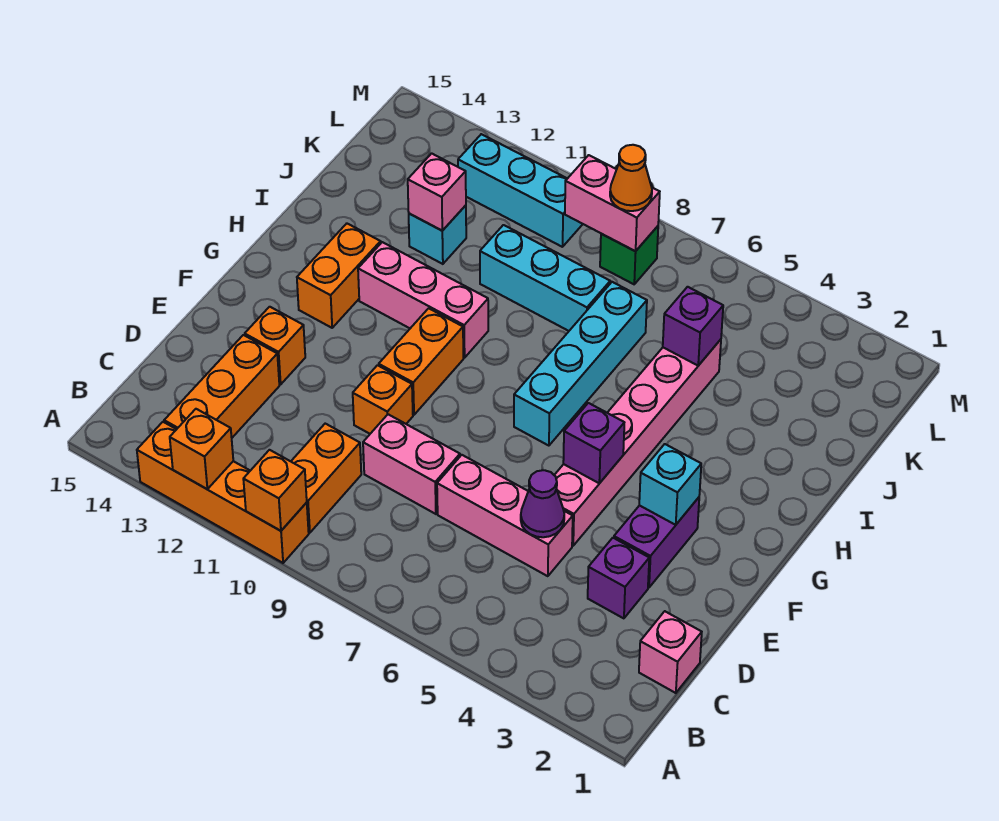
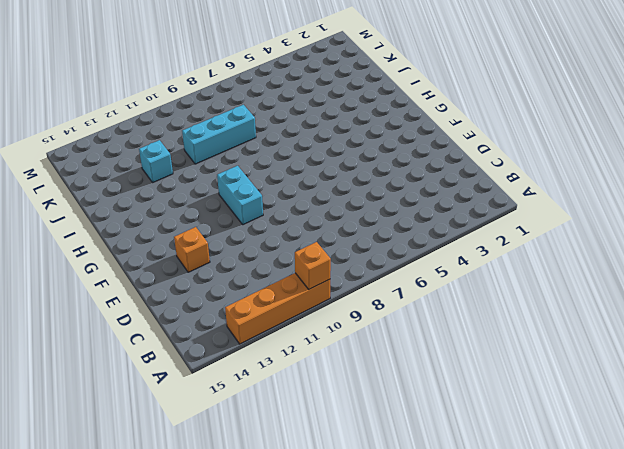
cyan 1x2 brick [217,166,263,225] -> orange 1x2 brick [379,308,463,415]
none -> orange 1x2 brick [291,424,361,533]
none -> orange 1x3 brick [164,335,279,438]
none -> pink 1x1 brick [639,611,702,693]

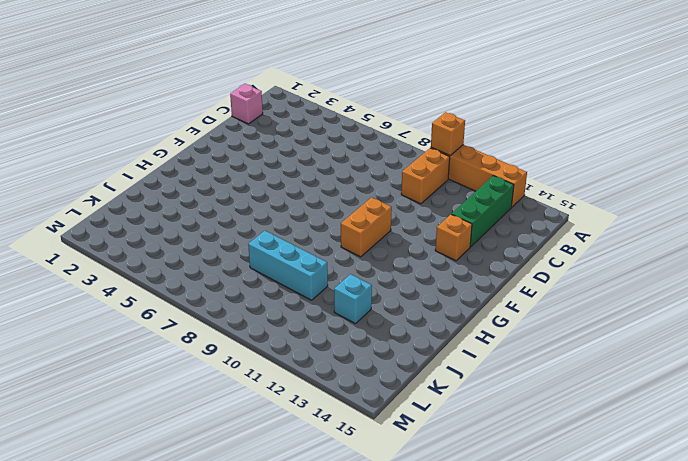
green 1x3 brick [452,176,514,247] -> orange 1x3 brick [164,335,279,438]
none -> purple 1x1 brick [588,538,649,618]
none -> pink 1x3 brick [437,455,573,576]
none -> pink 1x2 brick [363,414,460,514]

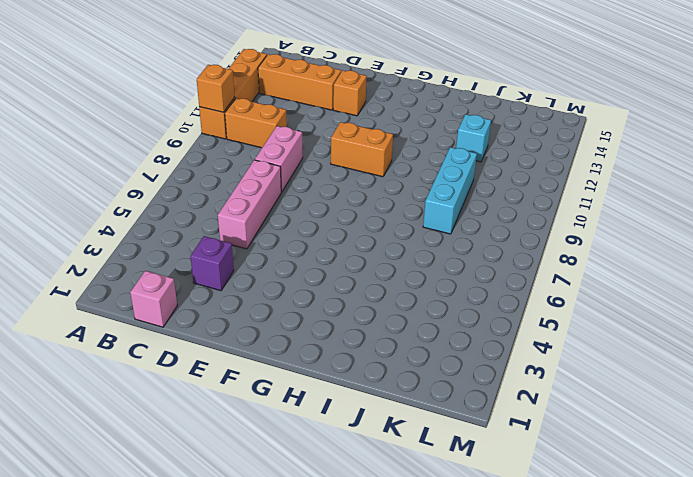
none -> purple 1x2 brick [614,497,699,588]
none -> pink 1x6 brick [554,339,721,546]
none -> orange 1x1 brick [353,365,413,434]

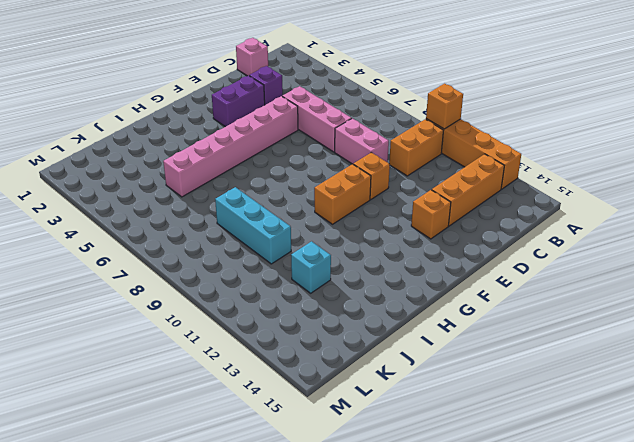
none -> cyan 1x4 brick [514,282,647,446]
none -> orange 1x2 brick [297,224,381,328]
none -> pink 1x3 brick [358,242,488,358]

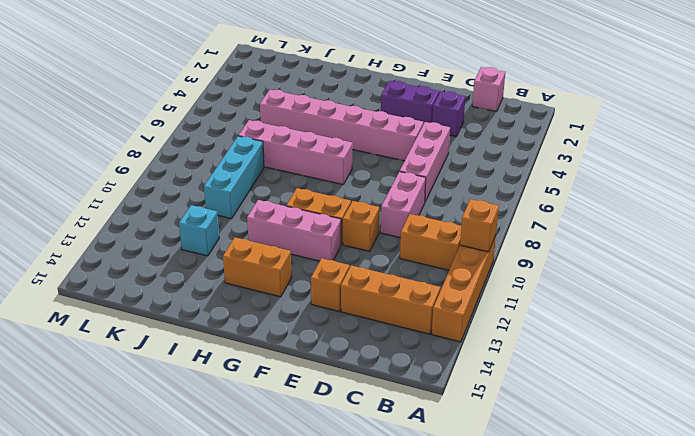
pink 1x3 brick [247,200,341,261] -> pink 1x3 brick turned to [358,242,488,358]
pink 1x4 brick [238,120,353,184] -> cyan 1x4 brick [514,282,647,446]
none -> green 1x1 brick [600,226,658,284]
none -> cyan 1x3 brick [458,134,583,247]
none -> orange 1x1 brick [170,409,233,489]

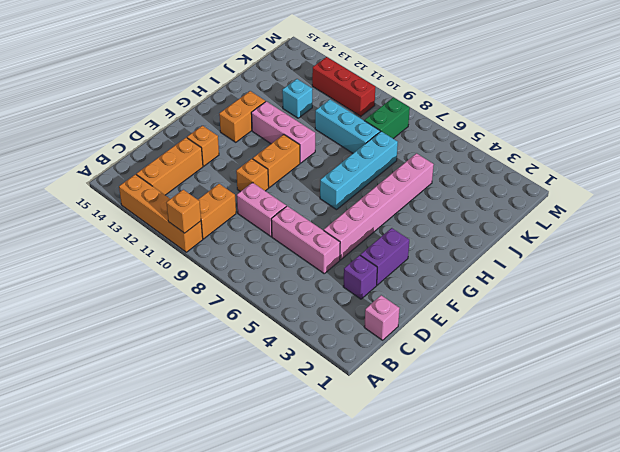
green 1x2 brick [364,97,410,139] -> green 1x1 brick [600,226,658,284]
red 1x3 brick [312,57,375,116] -> cyan 1x3 brick [458,134,583,247]
none -> orange 1x1 brick [170,409,233,489]
none -> purple 1x1 cone [521,470,564,537]
none -> cyan 1x1 brick [639,444,701,525]

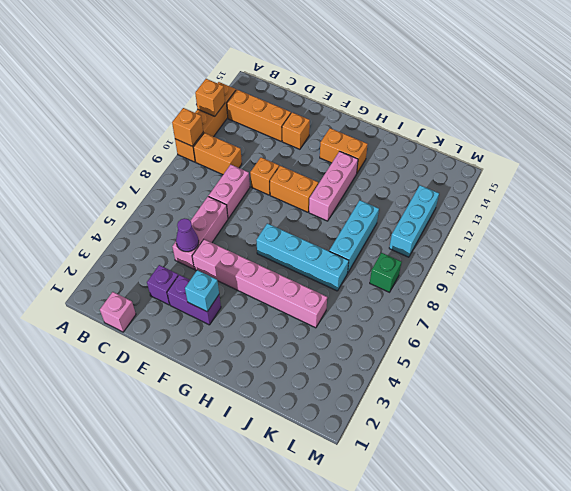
none -> cyan 1x1 brick [409,205,466,264]
none -> purple 1x1 brick [563,403,624,483]
none -> purple 1x1 brick [663,287,723,366]

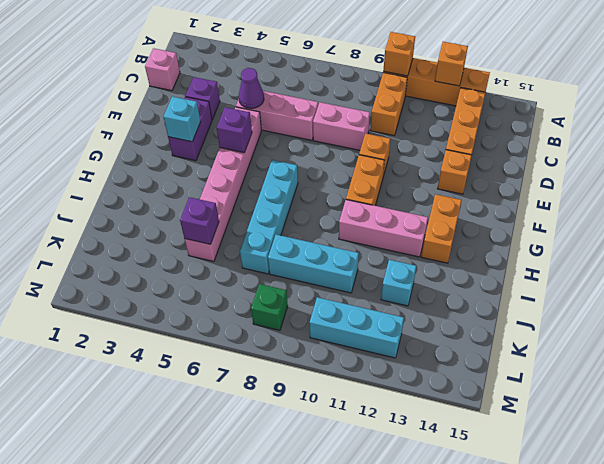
none -> pink 1x1 brick [408,153,466,231]
none -> pink 1x2 brick [565,155,660,251]
none -> orange 1x1 cone [610,145,652,211]

